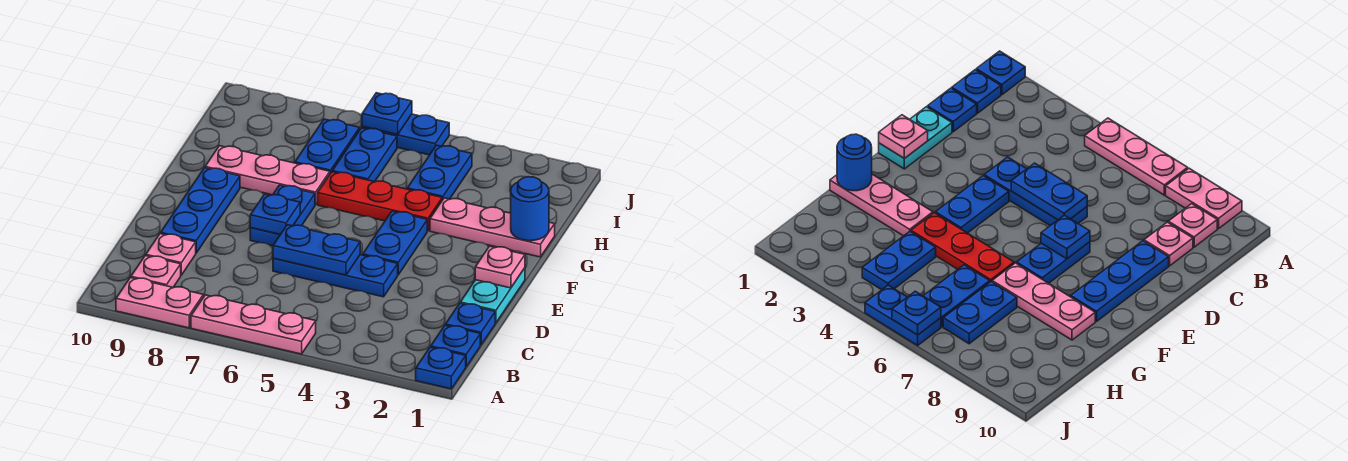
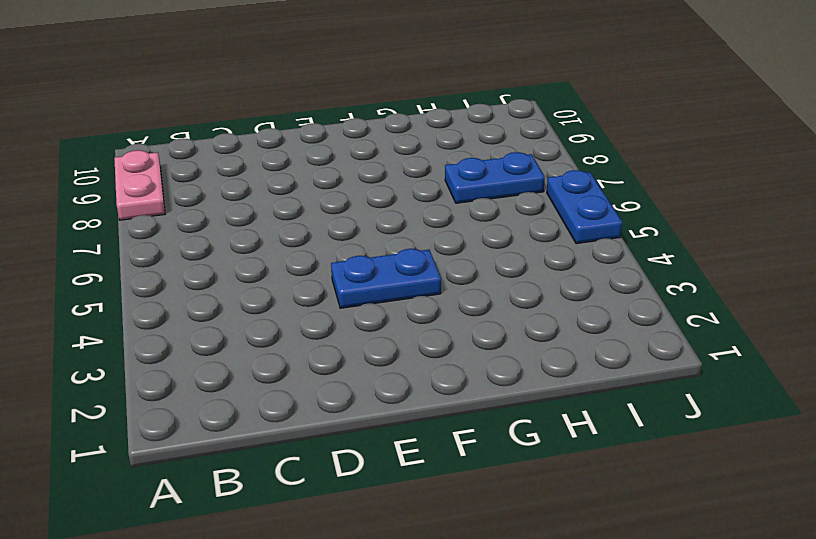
none -> blue 1x1 plate [416,347,466,389]
none -> pink 1x3 plate [191,295,316,354]
none -> blue 1x1 plate [431,325,480,367]

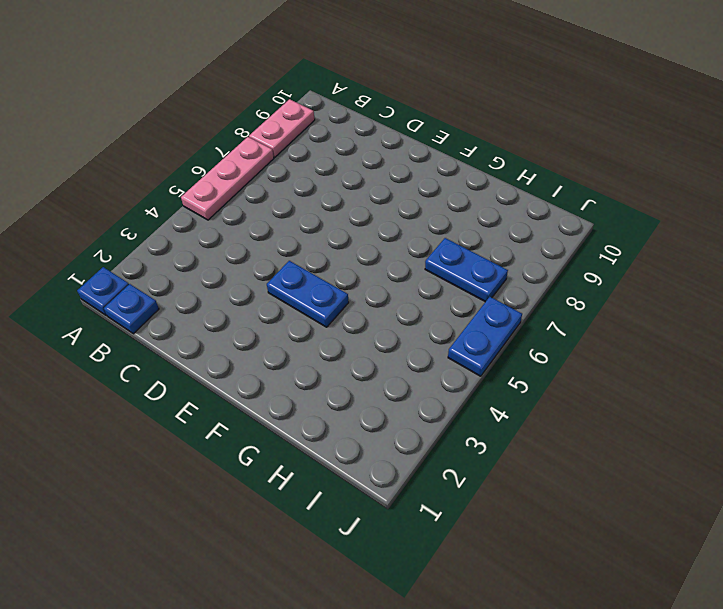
none -> pink 1x1 plate [131,256,181,287]
none -> blue 1x1 plate [446,303,495,345]
none -> pink 1x1 plate [146,234,196,275]

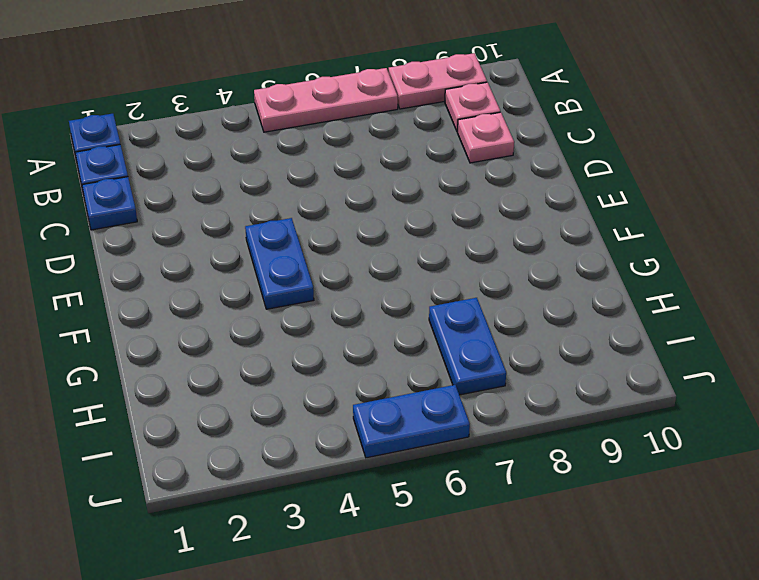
none -> cyan 1x2 plate [460,268,525,323]
none -> blue 1x3 plate [273,255,398,297]
none -> blue 1x3 plate [161,168,240,253]

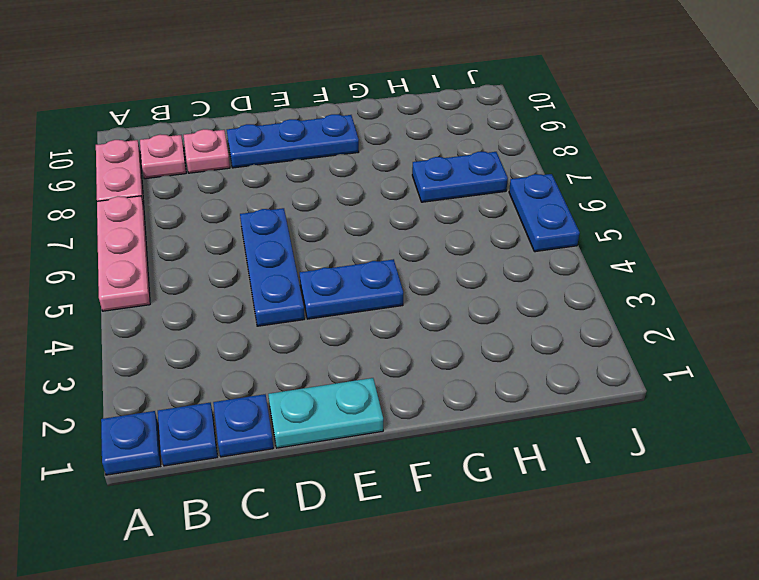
none -> blue 1x2 plate [250,185,315,246]
none -> pink 1x3 plate [430,198,555,257]
none -> red 1x3 plate [318,172,442,231]

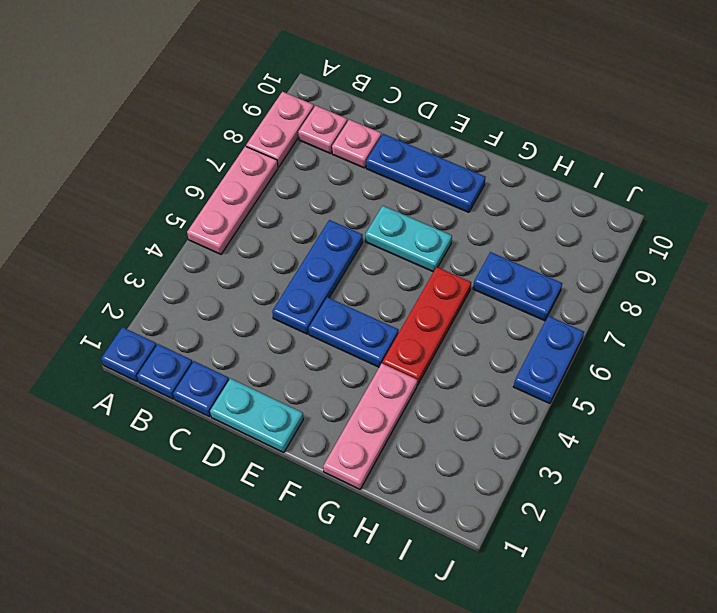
cyan 1x2 plate [365,206,452,272] -> blue 1x2 plate [250,185,315,246]
none -> pink 1x3 plate [205,146,330,205]
none -> blue 1x2 plate [407,145,472,200]
none -> blue 1x2 plate [332,128,397,182]

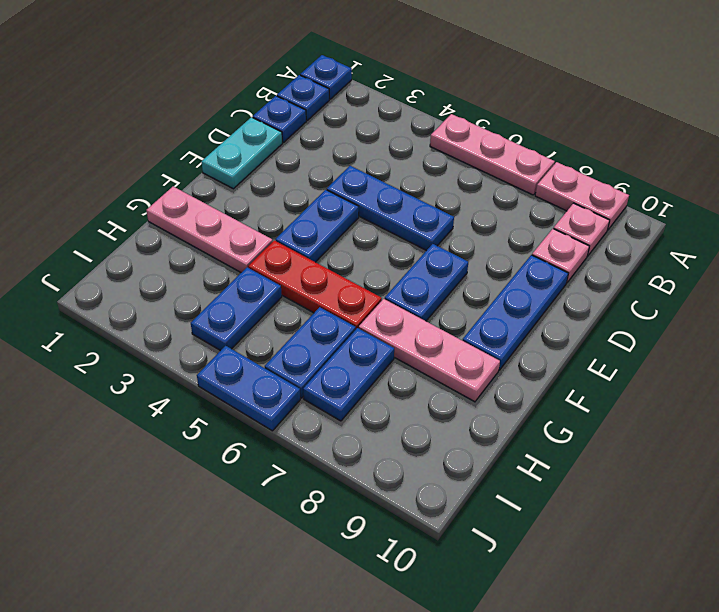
none -> blue 1x2 plate [273,225,360,275]
none -> pink 1x1 plate [475,246,525,288]
none -> blue 1x1 plate [250,194,300,234]

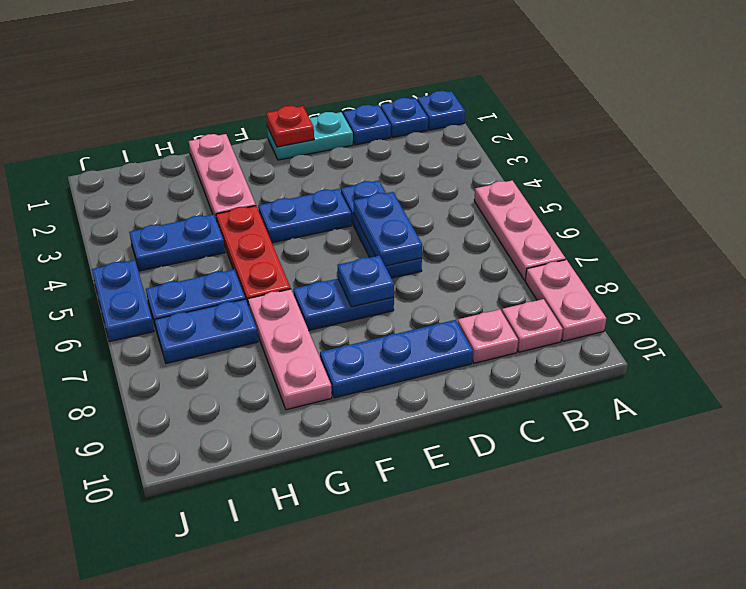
red 1x1 plate [266,106,314,147] -> pink 1x1 plate [475,246,525,288]
none -> blue 1x1 round brick [511,177,549,241]
none -> blue 1x1 plate [362,93,412,134]

